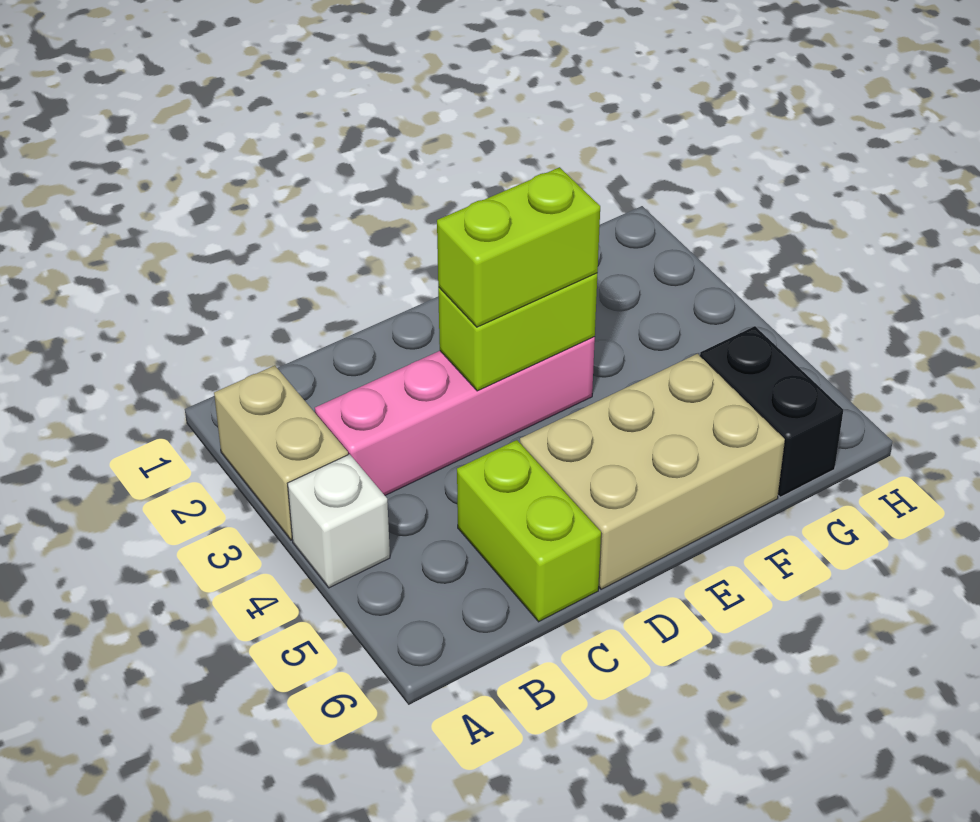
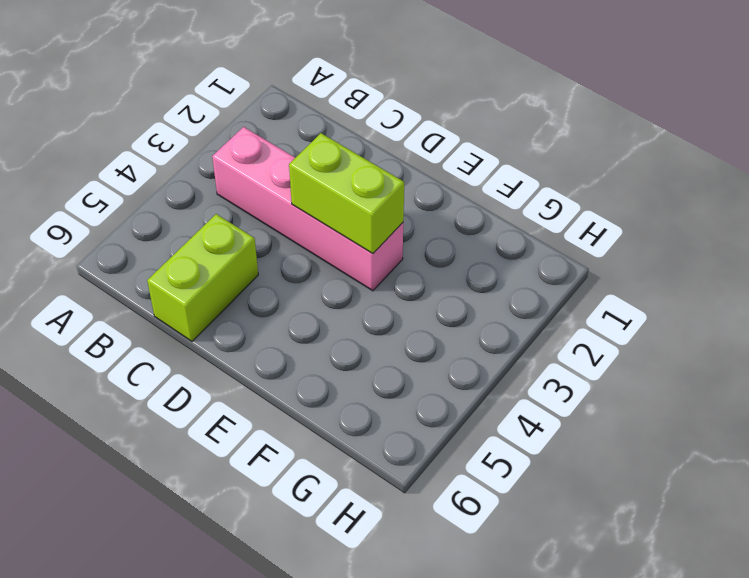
none -> tan 1x2 brick [214,366,348,540]
none -> white 1x1 brick [288,454,390,588]

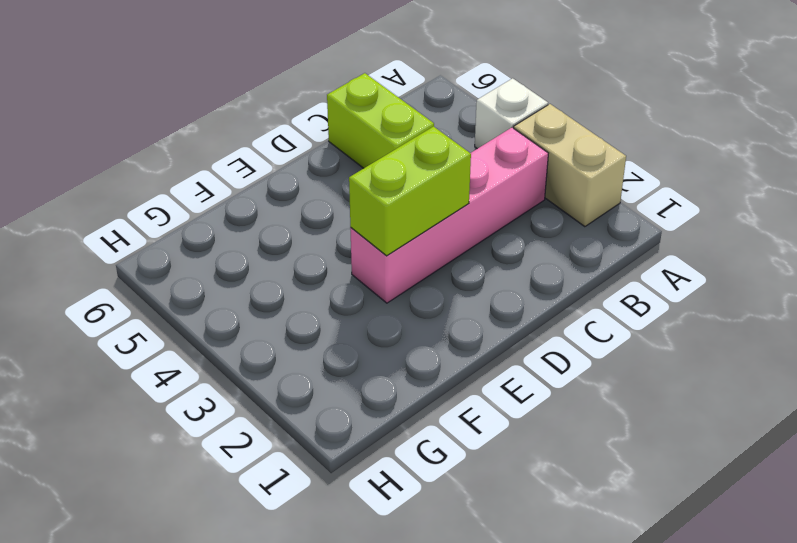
none -> tan 2x3 brick [520,354,785,589]
none -> black 1x2 brick [700,326,843,497]

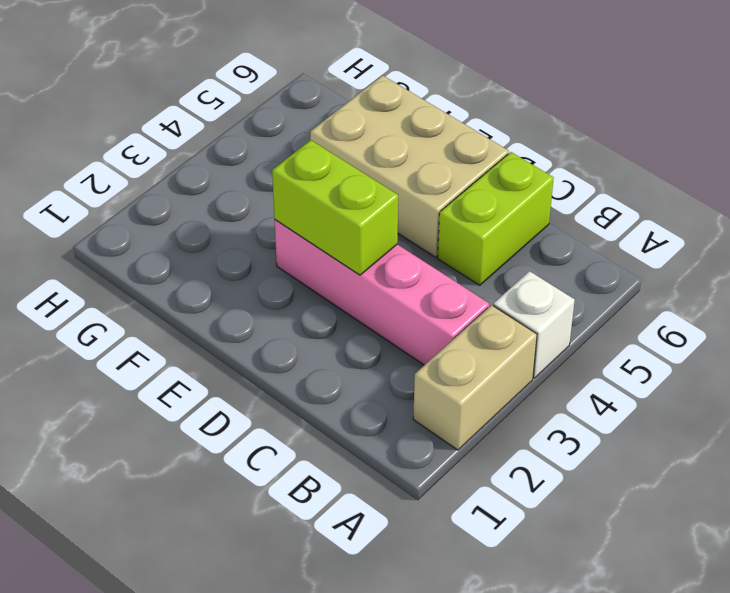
none -> black 1x2 brick [700,326,843,497]
none -> lime 1x2 brick [437,167,600,327]

